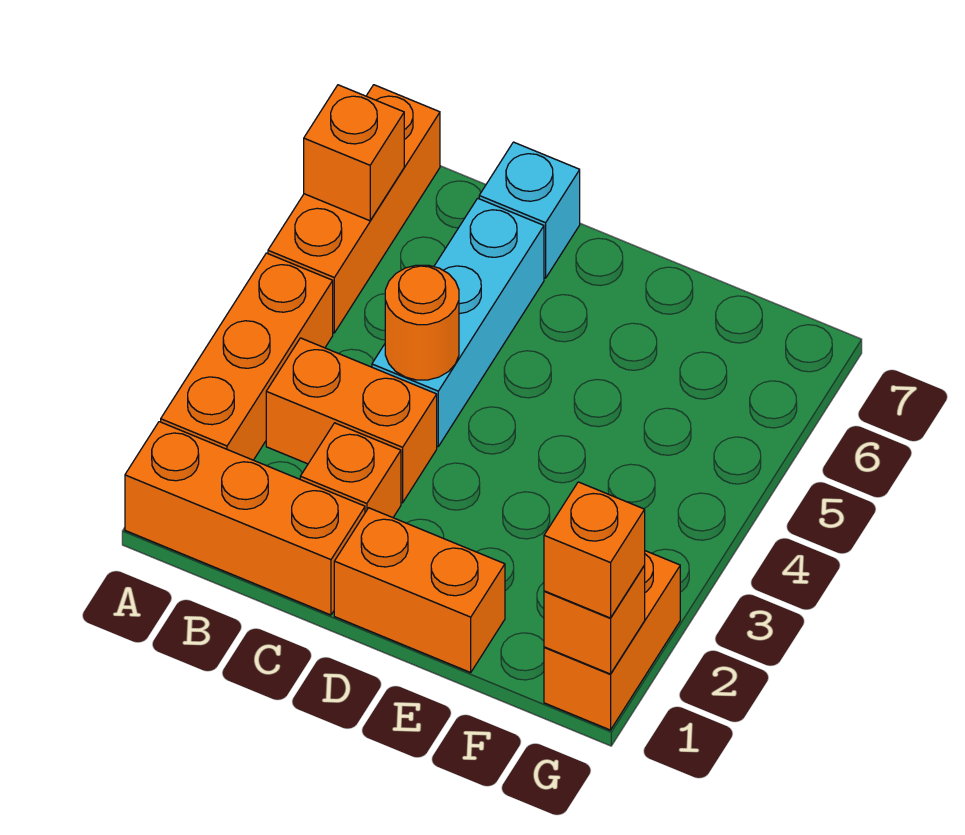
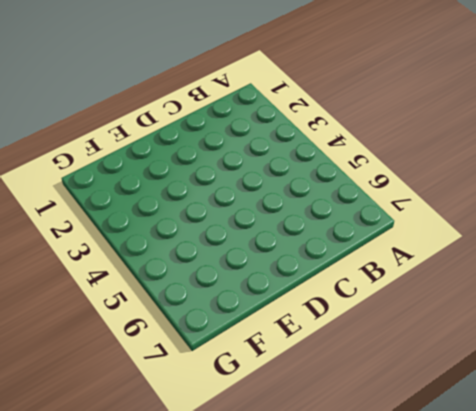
none -> orange 1x3 brick [125,422,365,615]
none -> orange 1x3 brick [161,253,333,460]
none -> orange 1x3 brick [268,85,440,333]

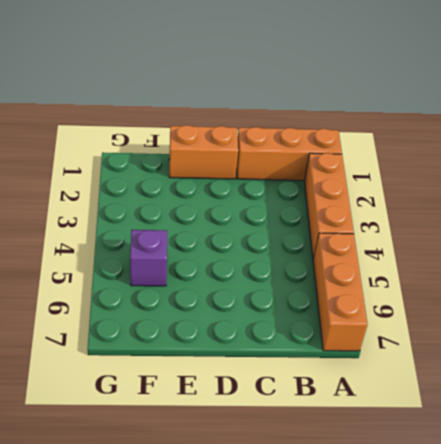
purple 1x1 brick [130,230,167,286] -> none
none -> orange 1x2 brick [266,338,437,503]
none -> orange 1x1 brick [300,423,401,518]
none -> cyan 1x3 brick [372,198,544,446]

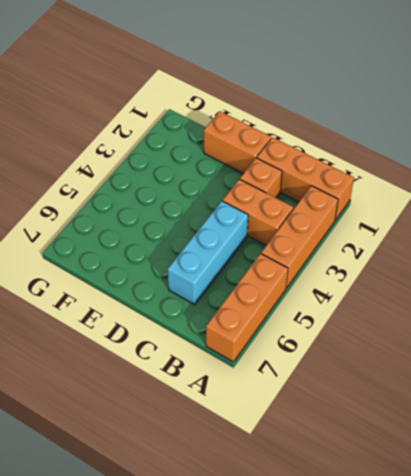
none -> cyan 1x1 brick [479,142,580,278]
none -> orange 1x2 brick [544,551,680,730]
none -> orange 1x1 brick [304,85,404,221]

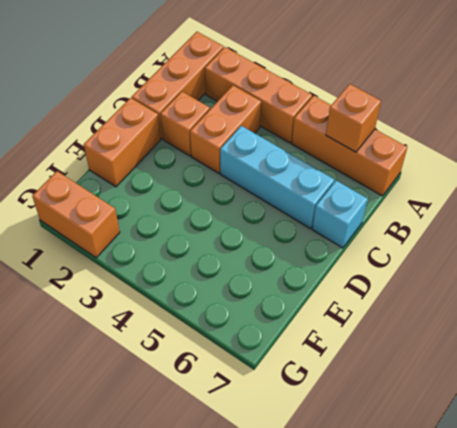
none -> orange 1x1 round brick [385,265,459,380]
none -> orange 1x1 brick [544,566,645,674]
none -> orange 1x1 brick [544,482,645,618]

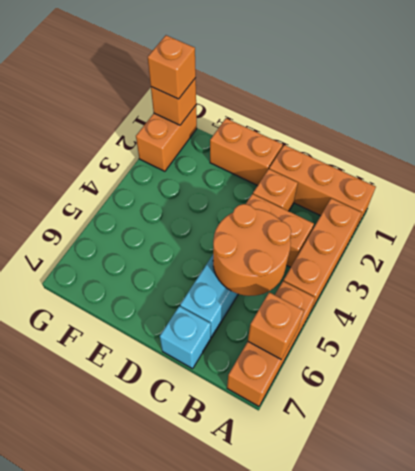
orange 2x2 round brick [213,204,291,296] -> orange 1x1 round brick [385,265,459,380]

